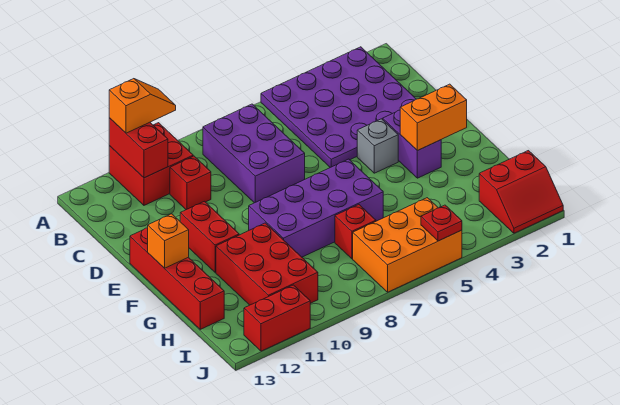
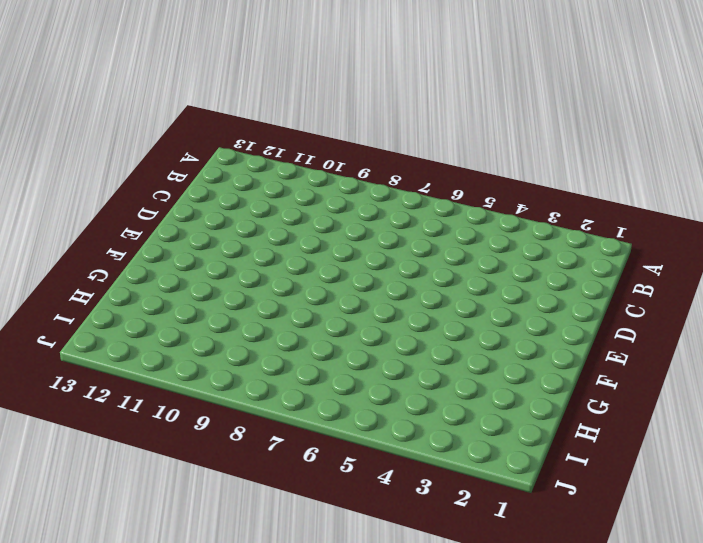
none -> purple 4x4 plate [261,47,416,168]
none -> red 2x2 brick [109,123,193,205]
none -> purple 2x3 brick [203,104,305,203]

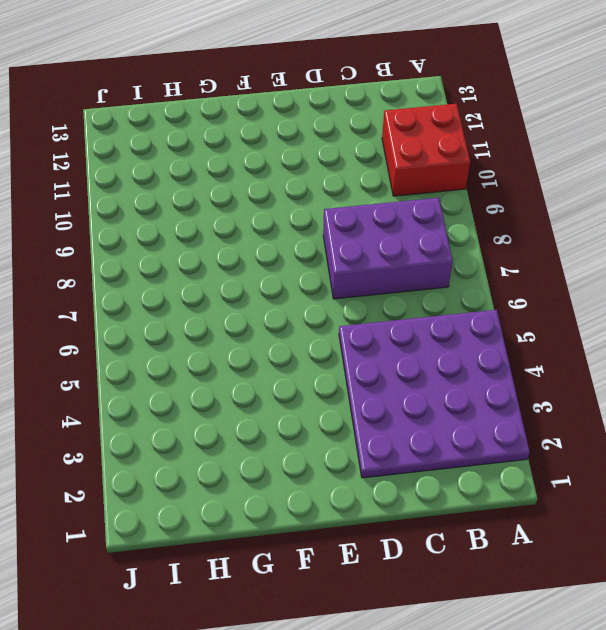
none -> red 1x1 brick [170,156,211,210]
none -> purple 1x2 brick [383,110,441,178]
none -> grey 1x1 brick [357,119,398,173]

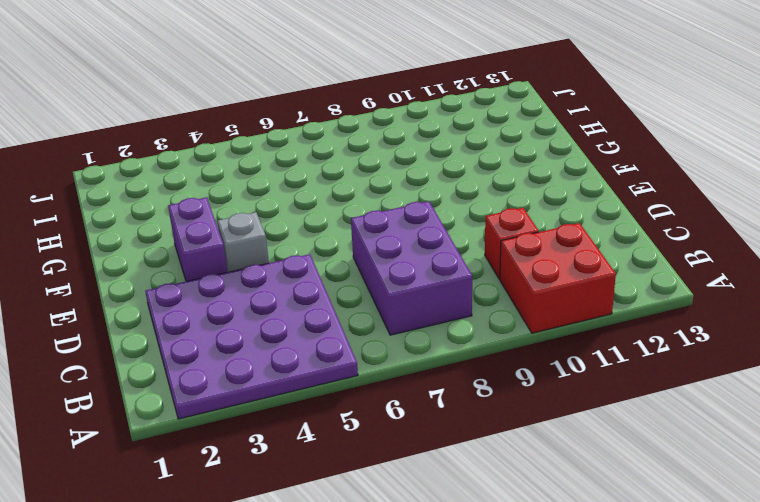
none -> red 1x2 brick [180,201,239,272]
none -> red 1x4 brick [130,228,224,329]
none -> purple 2x4 brick [249,159,383,257]

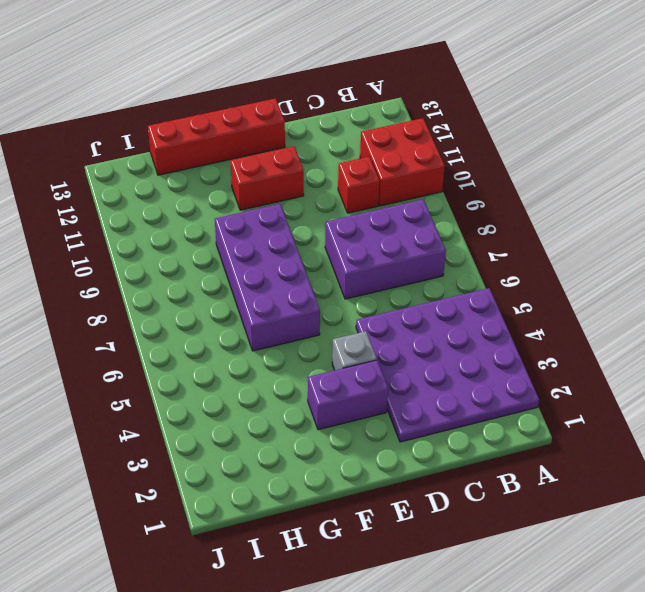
none -> red 2x3 brick [216,223,318,305]
none -> red 1x1 brick [335,205,376,259]
none -> red 2x2 slope [479,151,563,233]

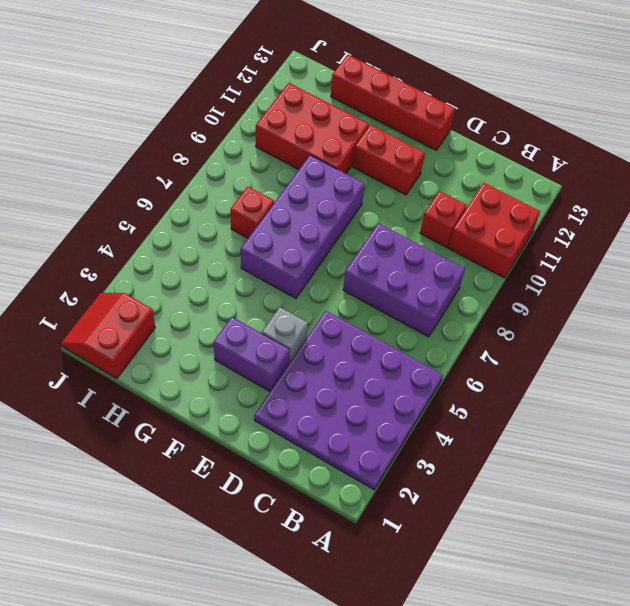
none -> orange 2x3 brick [353,198,462,292]
none -> red 1x2 brick [244,285,310,351]
none -> red 1x2 brick [109,118,168,178]

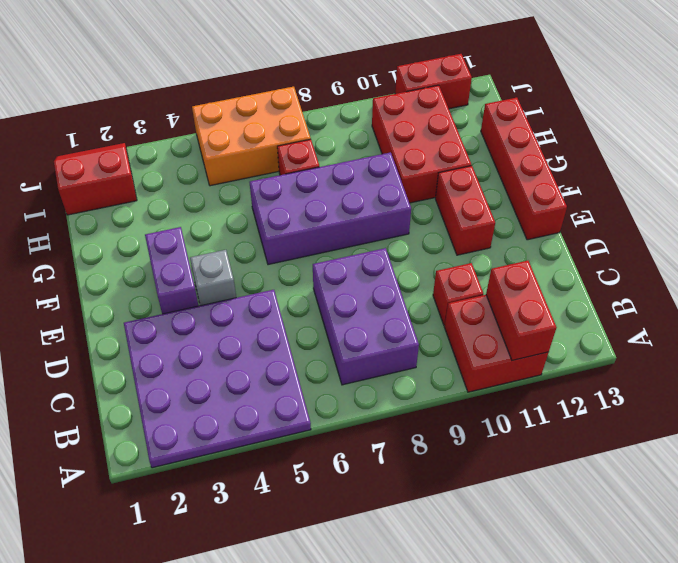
none -> orange 1x2 brick [400,84,467,151]
none -> orange 1x1 brick [148,214,189,268]
none -> red 1x1 plate [421,205,462,241]

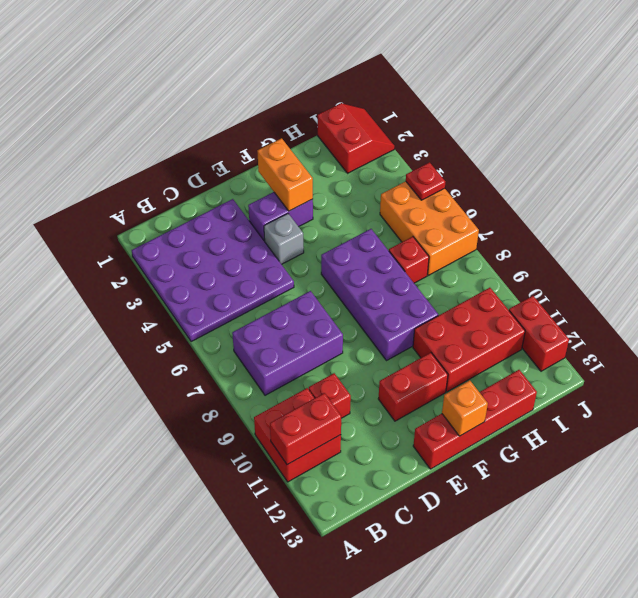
none -> orange 1x2 slope [109,79,176,133]

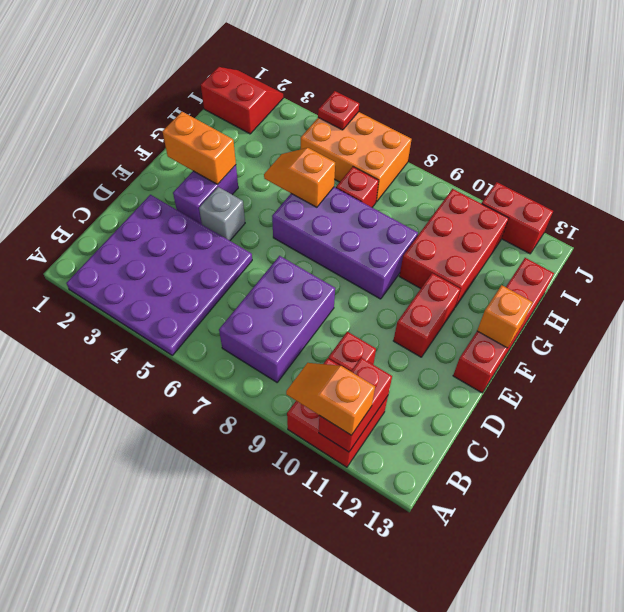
orange 1x2 slope [264,148,335,207] -> none

